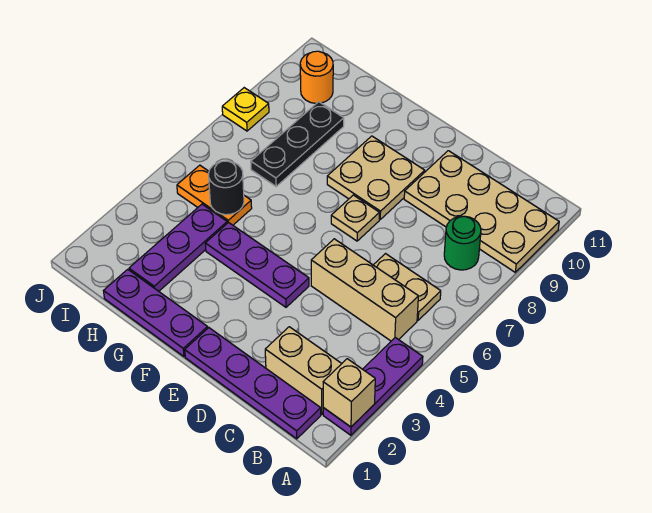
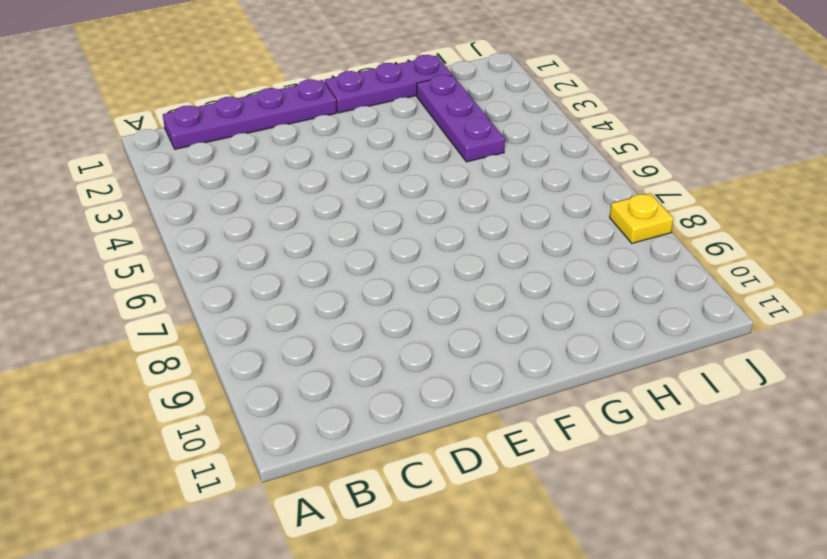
none -> purple 1x3 plate [323,338,423,435]
none -> tan 2x4 plate [404,151,559,272]
none -> tan 1x2 brick [265,327,342,414]

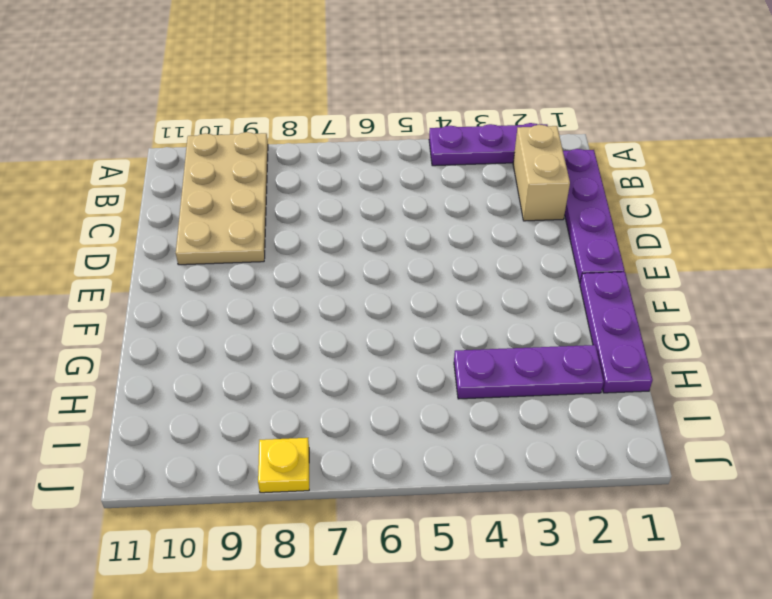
none -> tan 1x3 brick [311,239,418,341]
none -> tan 1x2 plate [374,254,441,320]
none -> green 1x1 round brick [444,216,481,270]

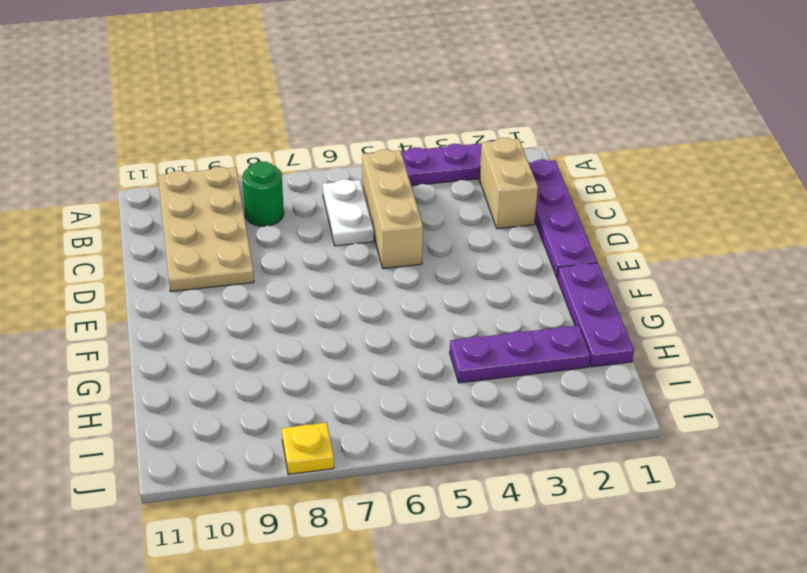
white 1x2 plate [323,179,374,246] -> tan 1x2 plate [374,254,441,320]
none -> purple 1x3 plate [205,222,309,307]
none -> tan 1x1 plate [331,195,379,241]
none -> tan 2x2 plate [327,136,425,219]

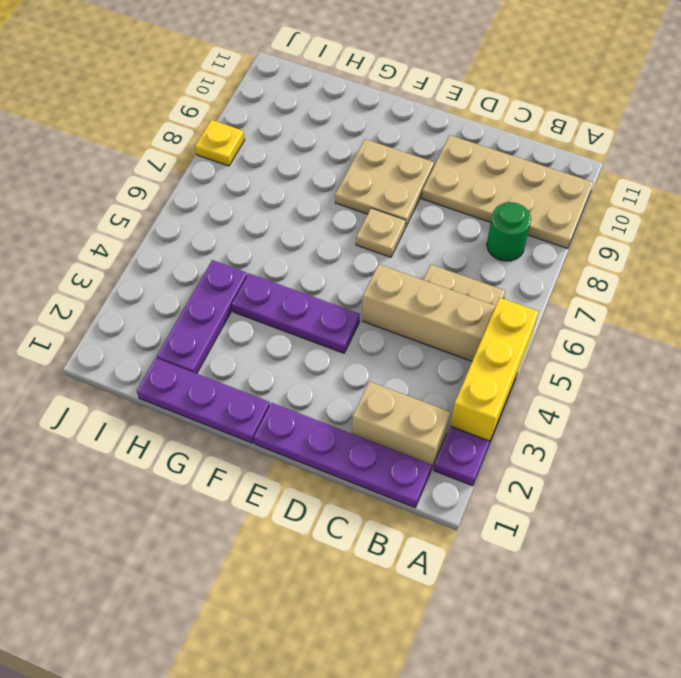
yellow 1x3 brick [451,298,539,441] -> none
none -> orange 1x2 plate [177,165,252,225]
none -> black 1x3 plate [251,102,344,186]
none -> orange 1x1 round brick [300,51,333,103]

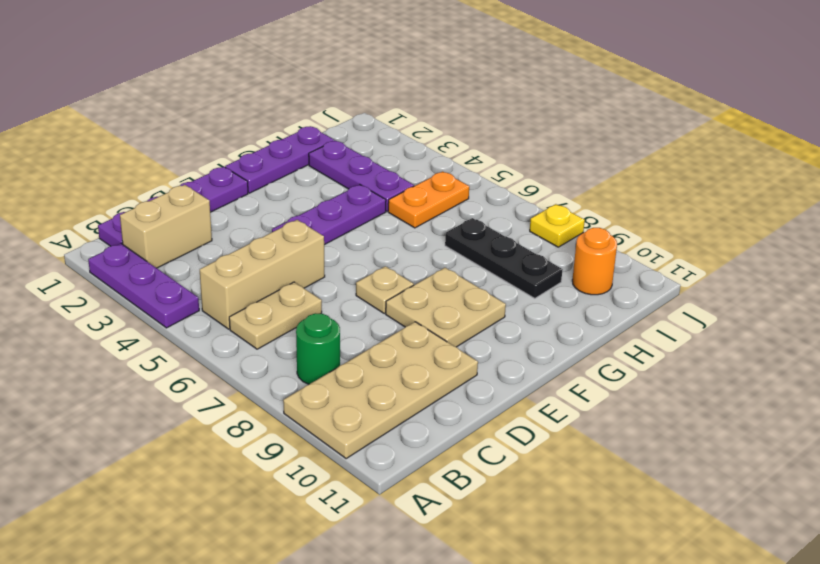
none -> tan 1x1 brick [323,359,375,427]
none -> black 1x1 round brick [208,161,244,215]

